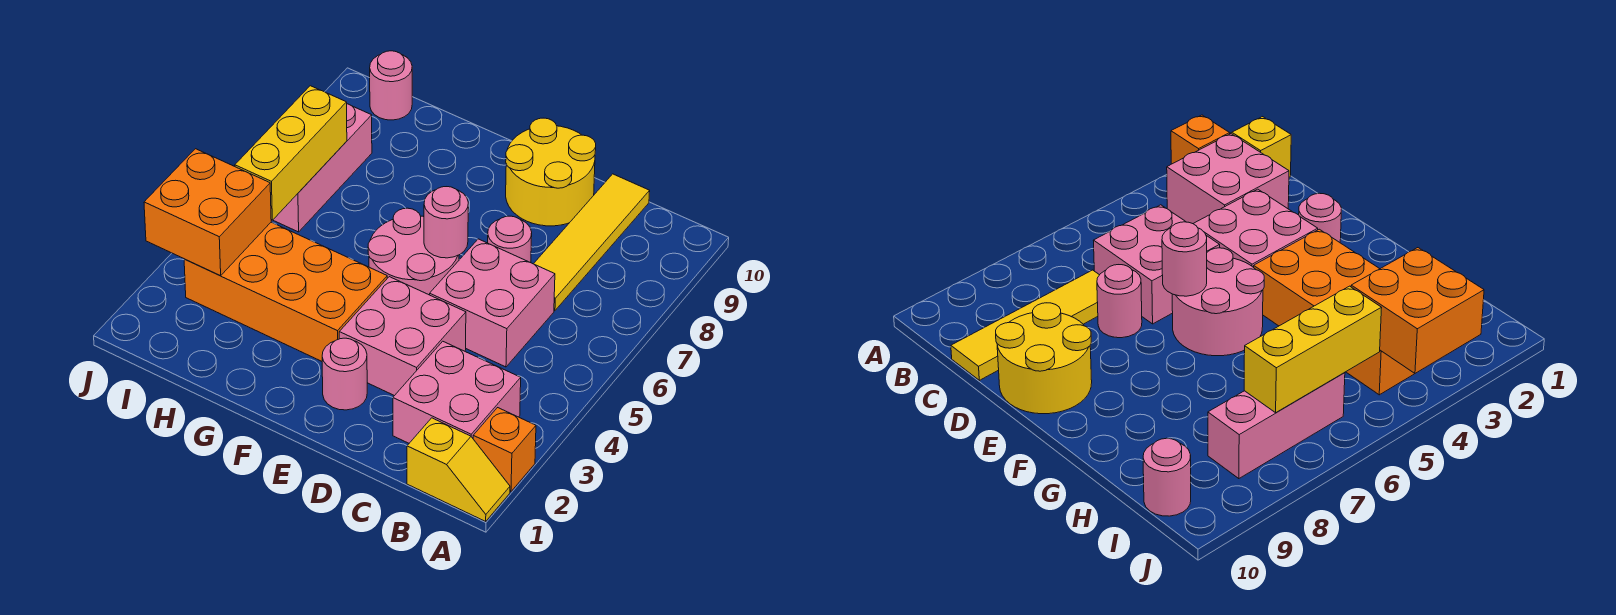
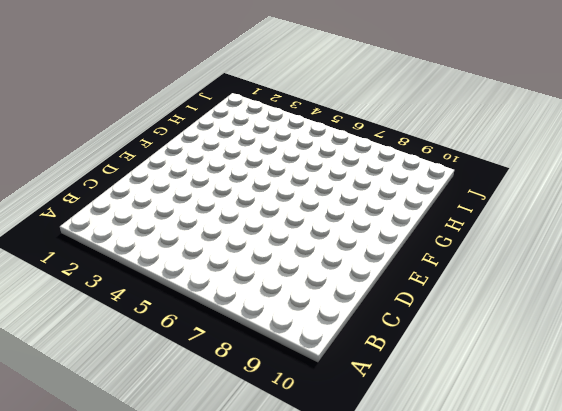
none -> yellow 1x2 slope [407,418,510,521]
none -> orange 1x1 brick [473,408,536,492]
none -> pink 2x2 brick [393,341,521,443]

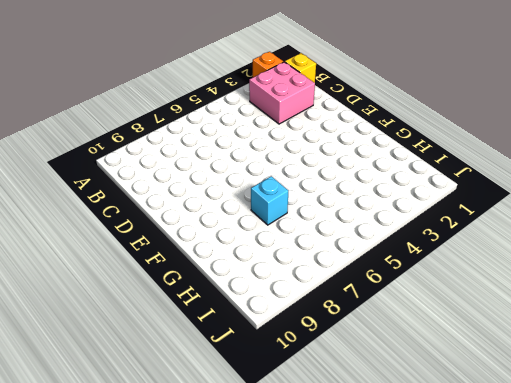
cyan 1x1 brick [251,176,288,225] -> none
none -> pink 2x2 brick [430,239,555,367]
none -> yellow 1x4 tile [534,174,650,311]
none -> pink 2x2 brick [339,277,466,396]

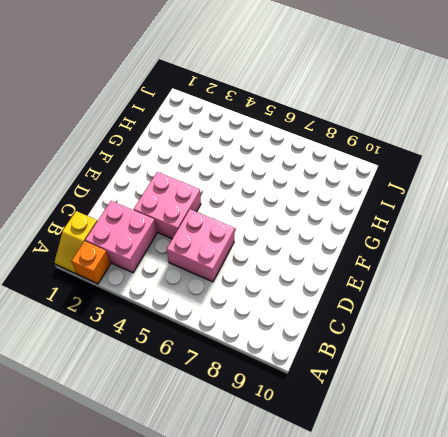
none -> yellow 1x4 tile [534,174,650,311]
none -> pink 1x1 round brick [488,216,532,263]
none -> yellow 2x2 round brick [506,118,596,226]

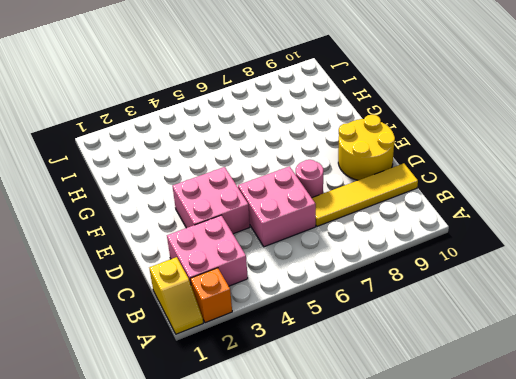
none -> pink 1x1 round brick [322,338,367,410]
none -> pink 2x2 round brick [368,208,459,295]
none -> orange 2x4 brick [184,222,387,361]

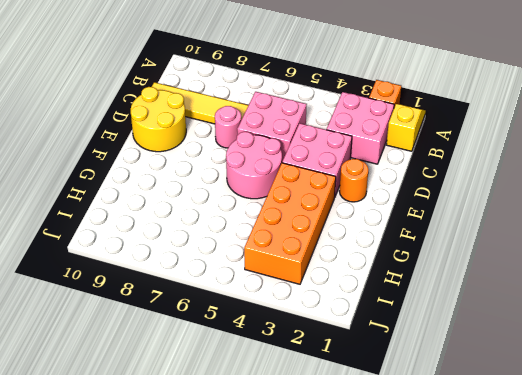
orange 1x1 round brick [339,159,368,202] -> pink 1x1 round brick [322,338,367,410]
none -> pink 1x3 brick [273,104,372,232]
none -> pink 1x1 round brick [370,51,412,120]
none -> pink 1x1 round brick [424,187,468,258]

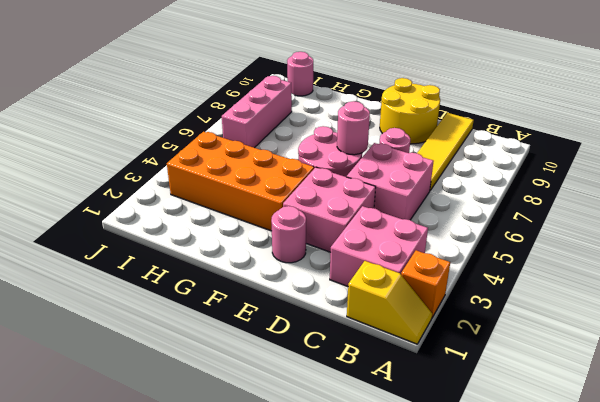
none -> orange 2x2 brick [144,149,271,276]
none -> yellow 1x3 brick [235,86,347,220]

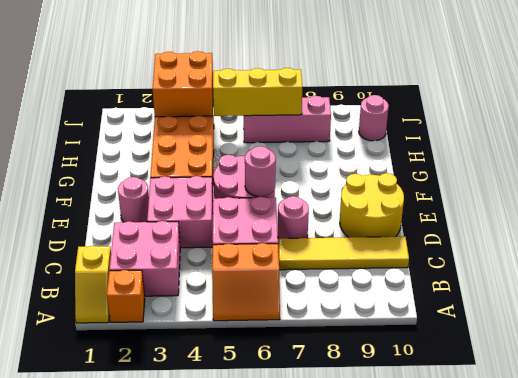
orange 2x2 slope [212,243,280,321] -> none

